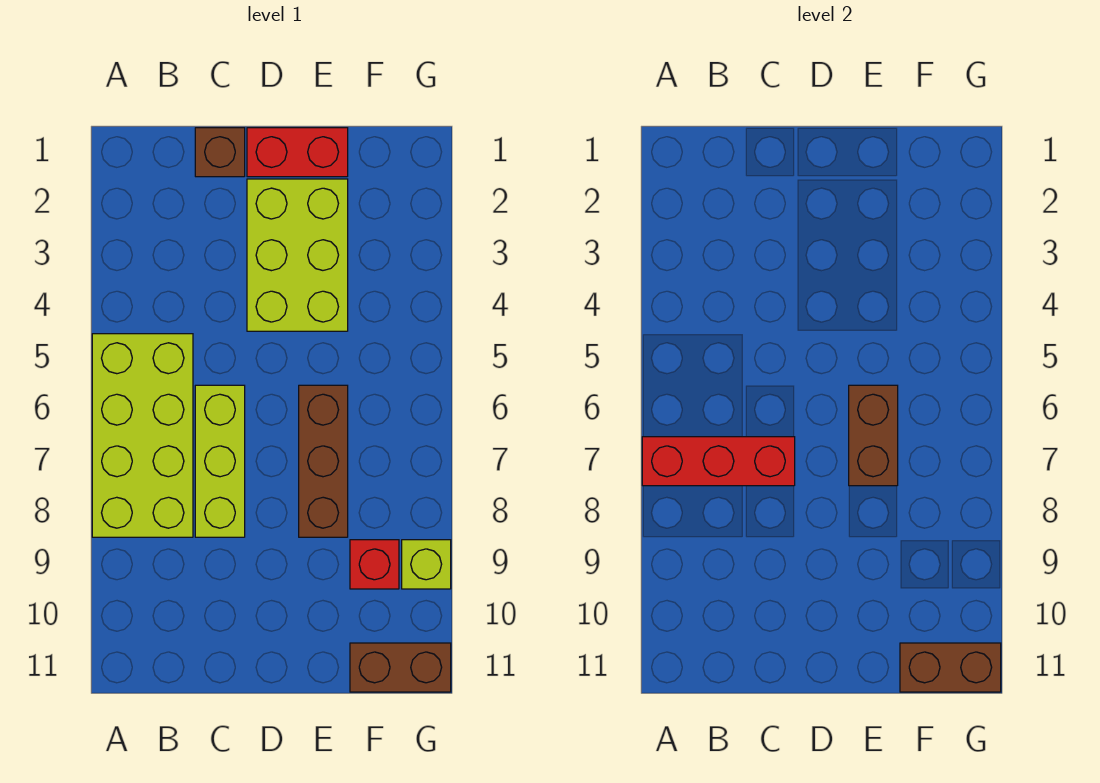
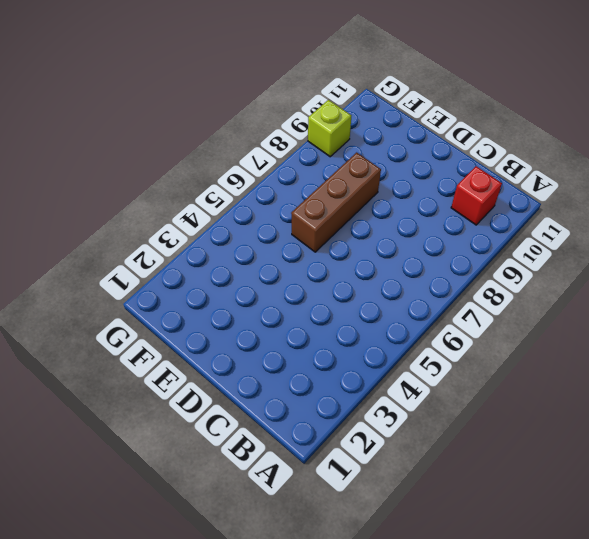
red 1x1 brick [451,166,502,225] -> red 1x1 brick moved to [350,540,399,589]
none -> lime 2x4 brick [92,334,193,537]
none -> brown 1x1 brick [195,128,245,177]
none -> lime 1x3 brick [195,385,245,537]

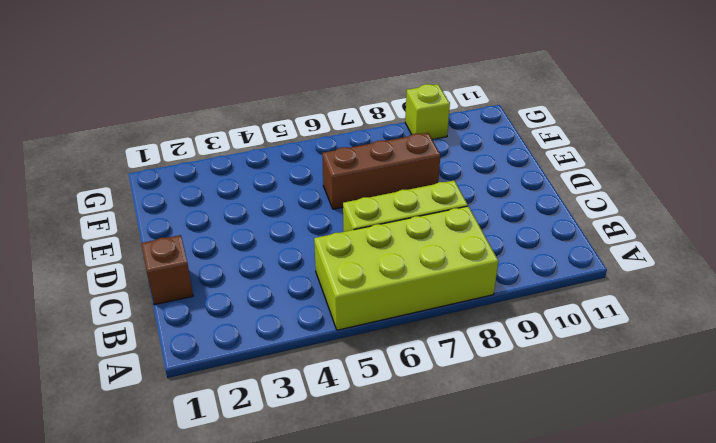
none -> red 1x2 brick [247,128,348,177]
none -> lime 2x3 brick [247,179,348,331]
none -> red 1x1 brick [350,540,399,589]

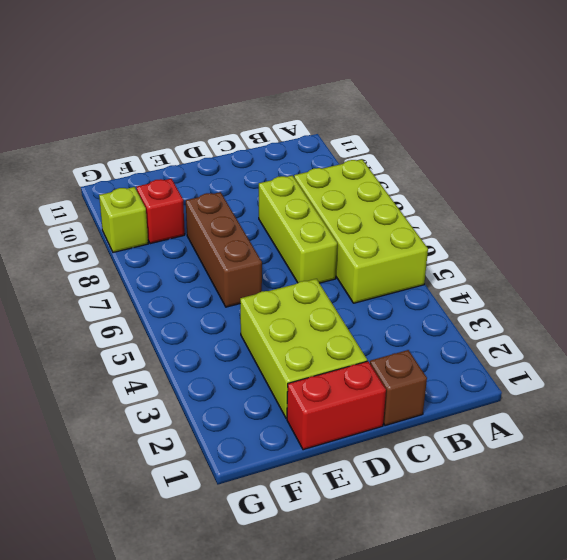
none -> brown 1x2 brick [350,643,451,692]
none -> red 1x3 brick [642,437,795,486]
none -> brown 1x2 brick [849,385,898,486]

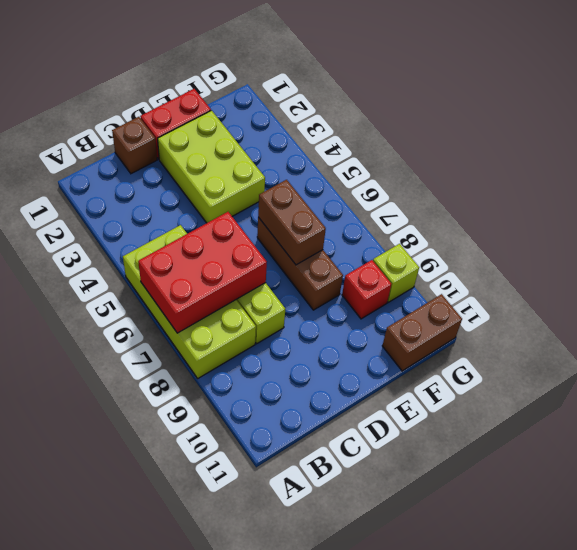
red 2x3 brick [138,212,267,333] -> red 1x3 brick [642,437,795,486]
none -> brown 1x2 brick [900,643,1001,692]

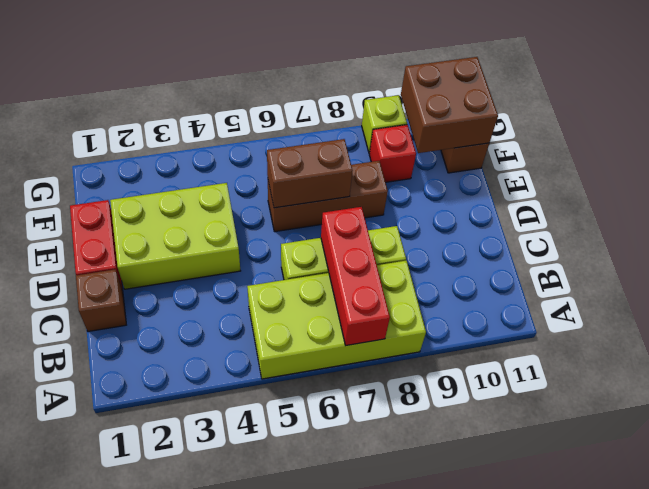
brown 2x2 brick [401,57,498,153] -> brown 1x2 brick [900,643,1001,692]

